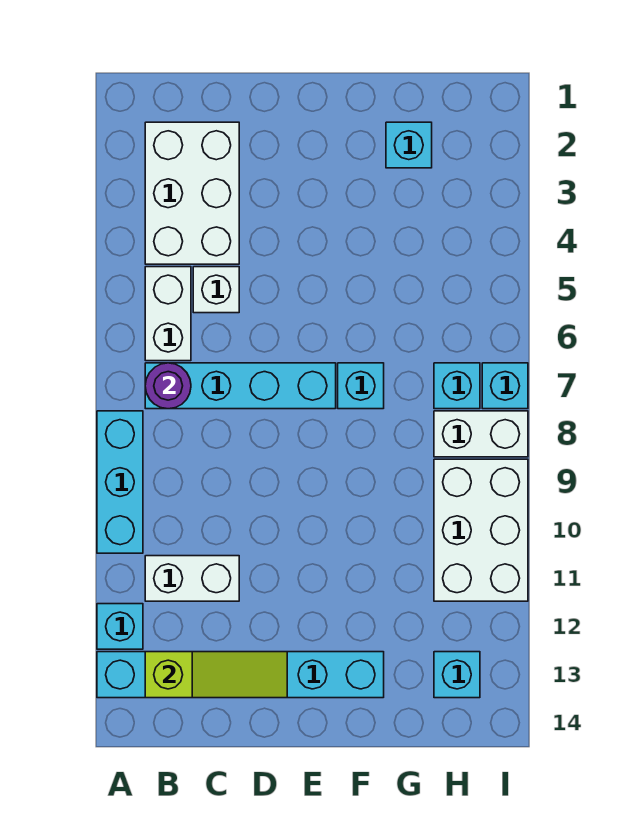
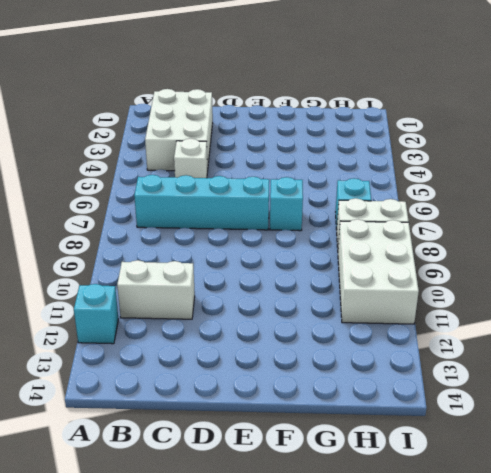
none -> cyan 1x3 brick [97,411,143,553]
none -> cyan 1x6 brick [97,652,384,698]
none -> white 1x2 brick [145,267,191,361]

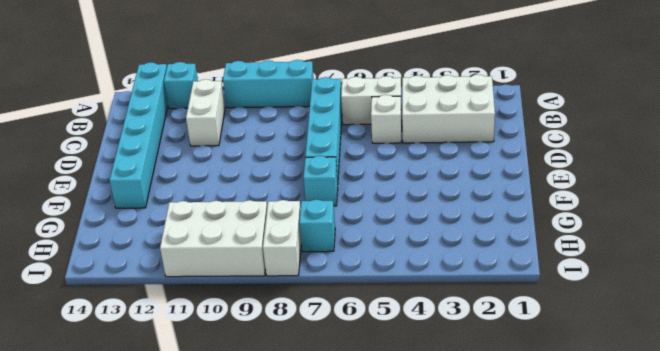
none -> cyan 1x1 brick [386,122,432,168]
none -> cyan 1x1 brick [434,652,480,698]
none -> cyan 1x1 brick [482,363,528,409]

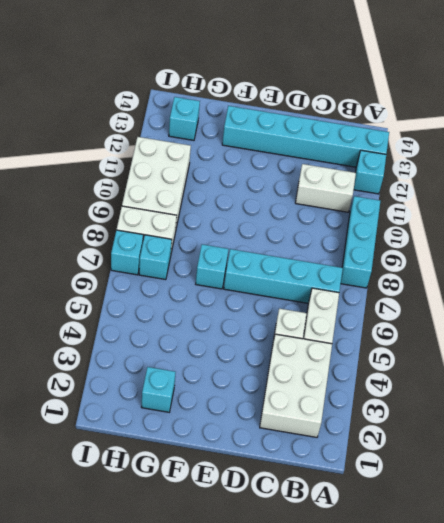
none -> purple 1x1 round brick [145,363,191,409]
none -> lime 1x3 slope [145,652,287,698]

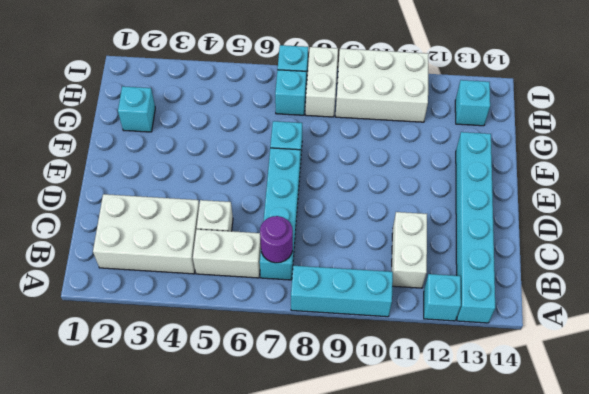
none -> lime 1x3 slope [145,652,287,698]

